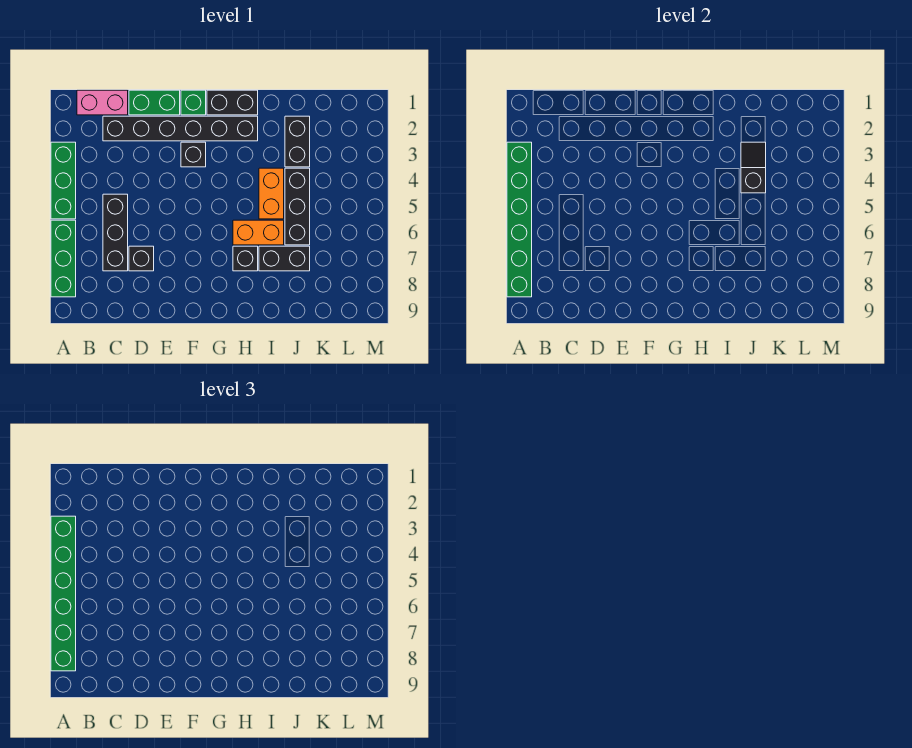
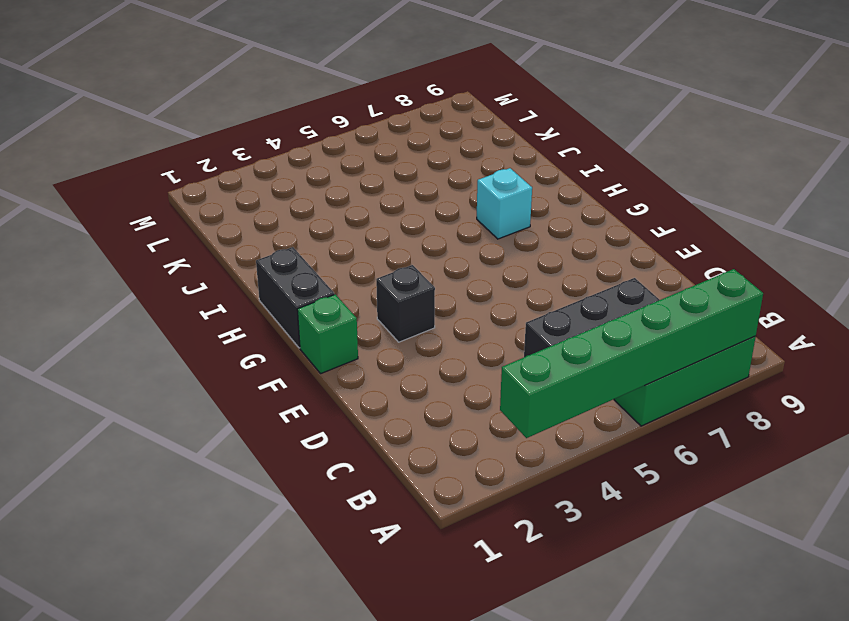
cyan 1x1 brick [477,168,532,239] -> black 1x1 brick [233,246,258,271]
none -> green 1x3 brick [51,142,76,219]
none -> pink 1x2 brick [77,90,128,115]
none -> black 1x6 brick [103,116,258,141]

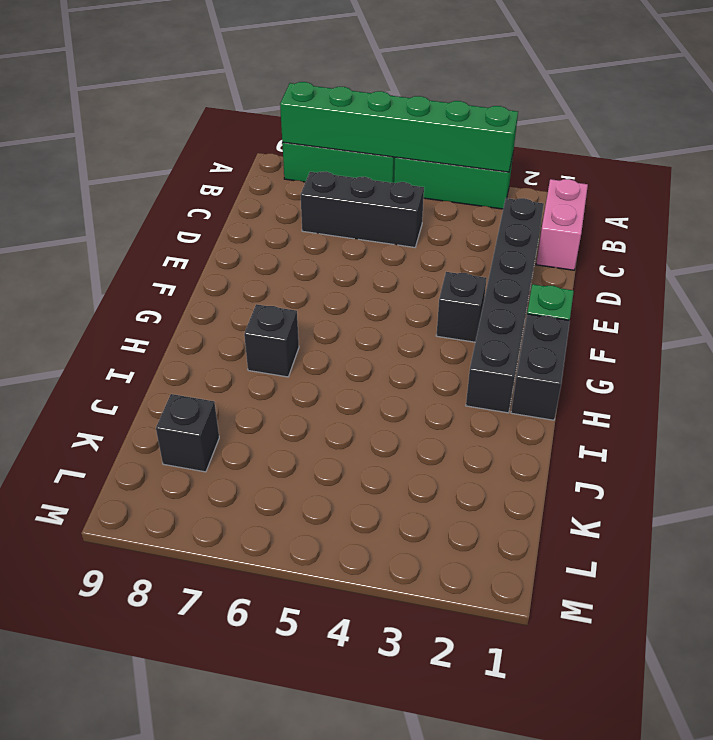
black 1x1 brick [156,394,219,472] -> black 1x1 brick moved to [129,246,154,271]
none -> green 1x2 brick [129,90,180,115]
none -> orange 1x2 brick [233,220,284,245]
none -> orange 1x2 brick [259,168,284,219]

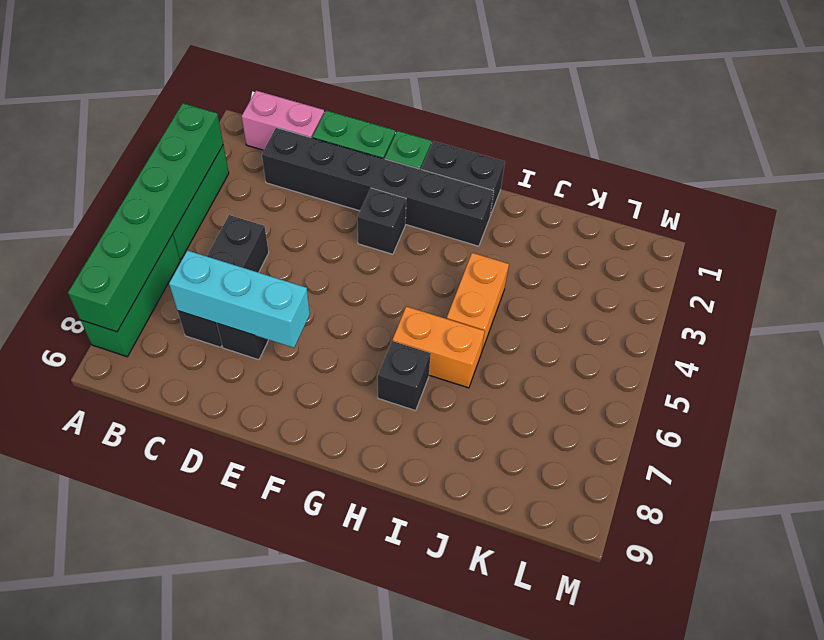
cyan 1x3 brick [169,250,310,348] -> none
none -> black 1x2 brick [259,246,310,271]
none -> black 1x2 brick [285,116,310,167]
none -> black 1x3 brick [285,168,310,245]

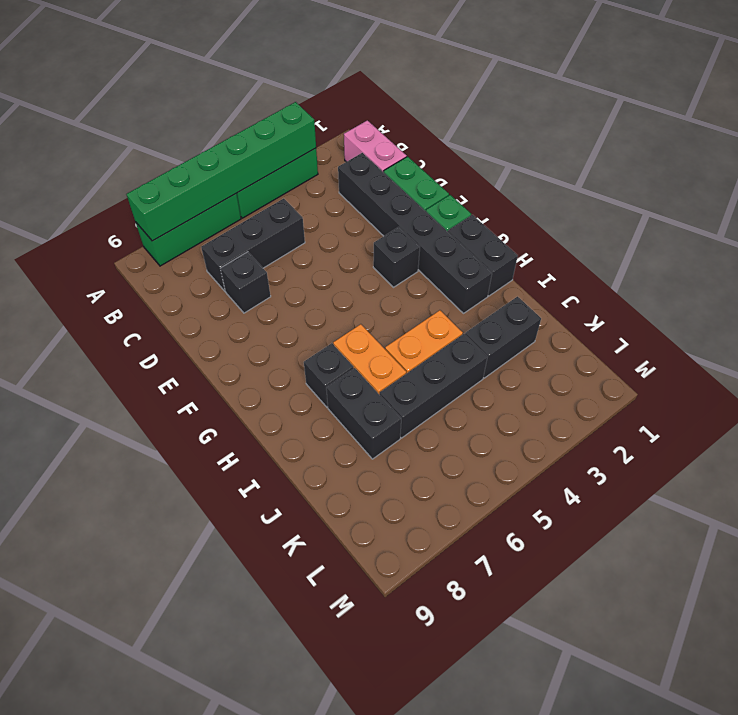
none -> black 1x2 slope [741,142,766,193]
none -> green 1x6 brick [51,516,76,671]

